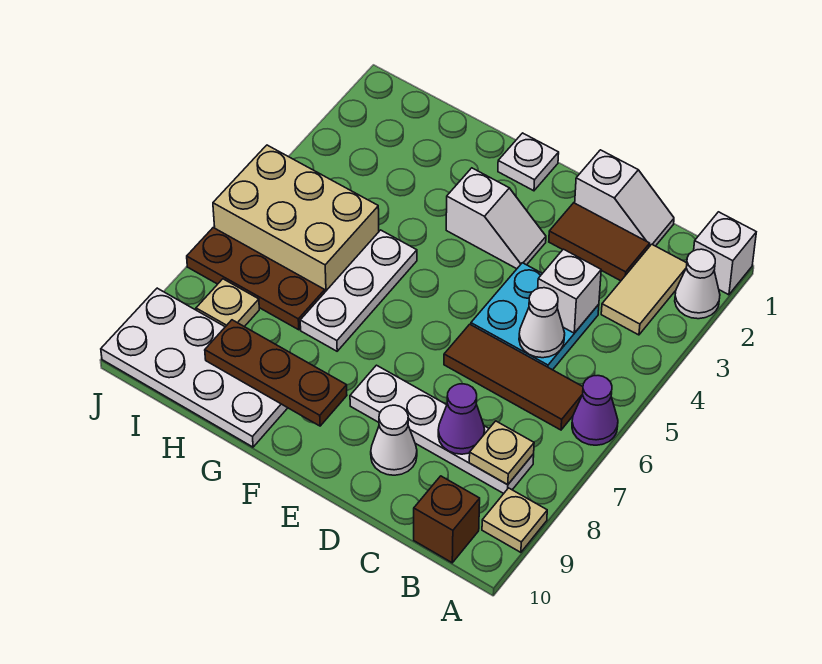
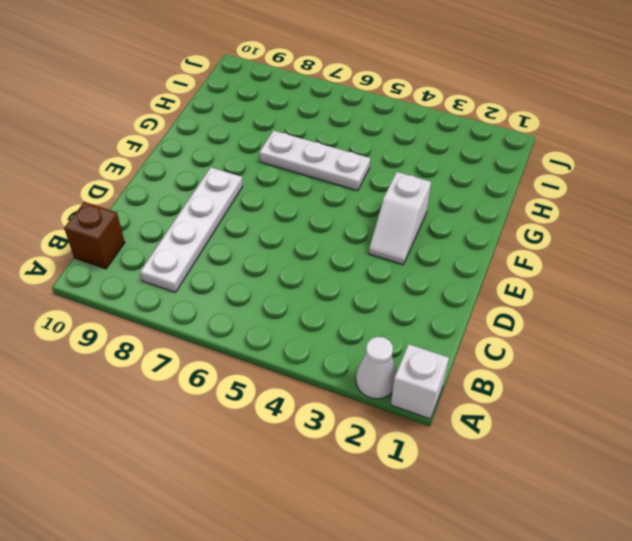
none -> purple 1x1 cone [572,376,618,445]
none -> tan 1x1 plate [482,488,547,552]
none -> tan 1x2 tile [601,244,687,335]

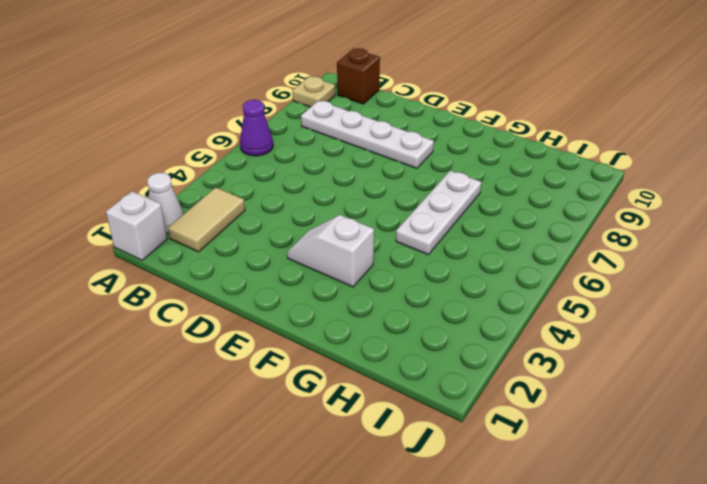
none -> brown 1x3 tile [444,324,583,430]
none -> white 1x2 slope [575,150,674,247]
none -> brown 1x2 tile [549,203,650,281]

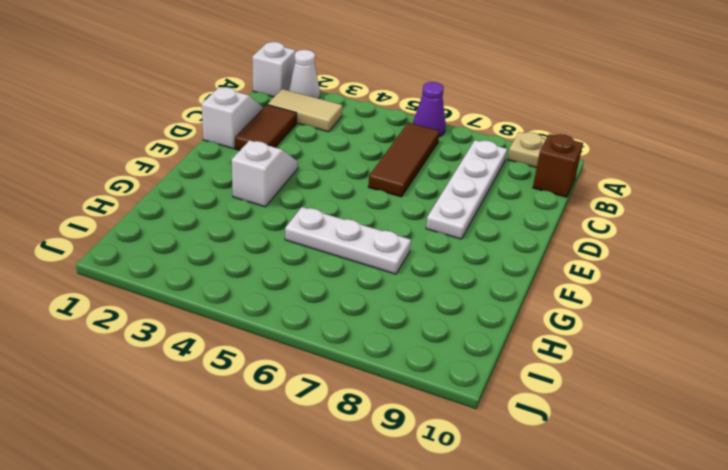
none -> cyan 2x2 plate [471,263,599,370]
none -> white 1x1 cone [371,405,417,475]
none -> white 1x1 plate [498,133,559,191]

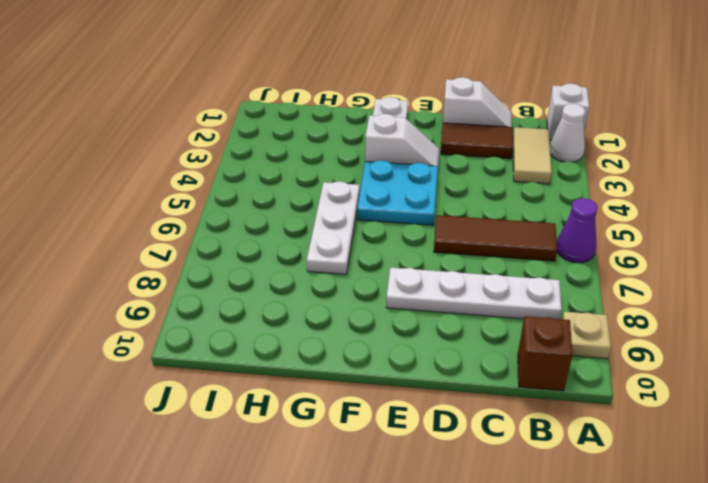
cyan 2x2 plate [357,160,438,225] -> cyan 2x2 plate moved to [471,263,599,370]
none -> white 1x1 cone [371,405,417,475]
none -> white 2x4 plate [101,288,287,447]
none -> tan 2x3 brick [213,145,379,292]

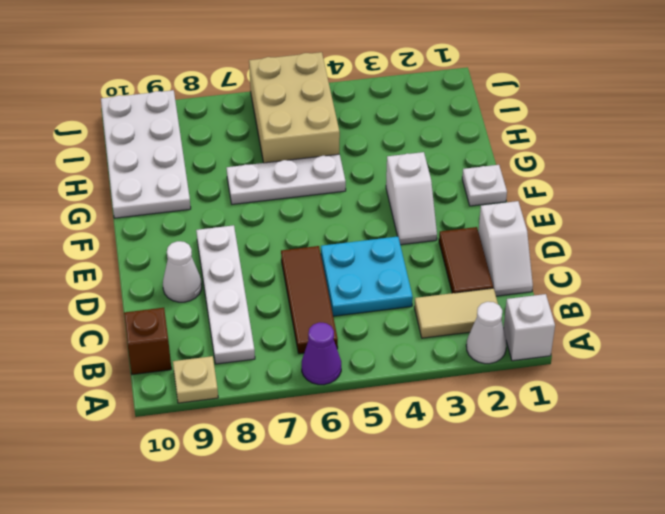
none -> brown 1x3 plate [187,228,325,330]
none -> tan 1x1 plate [196,279,259,327]
none -> tan 1x1 plate [469,421,534,485]

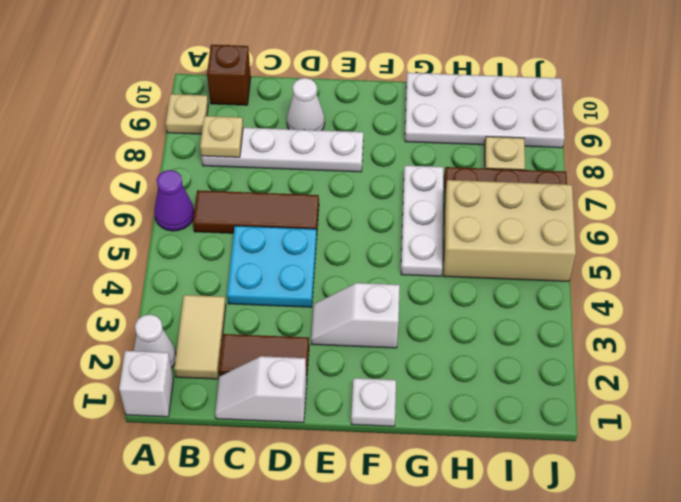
none -> white 1x1 brick [538,249,601,333]
none -> white 1x1 cone [519,288,565,358]
none -> purple 1x1 cone [438,384,485,454]

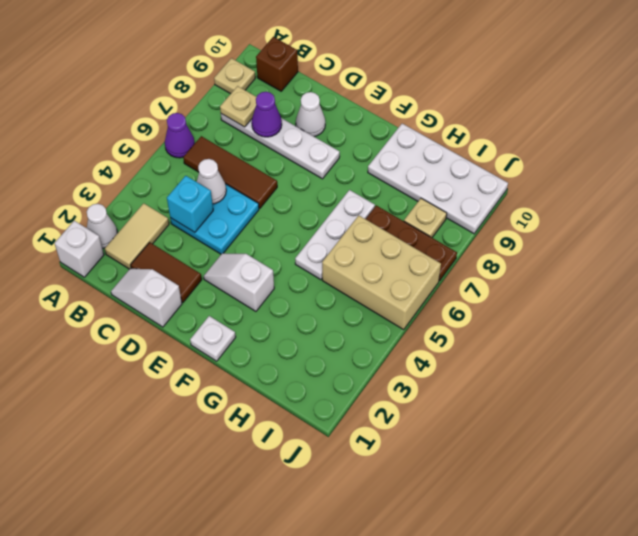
cyan 1x1 brick [167,176,213,232] -> white 1x1 brick [538,249,601,333]
none -> brown 1x3 plate [205,320,347,426]

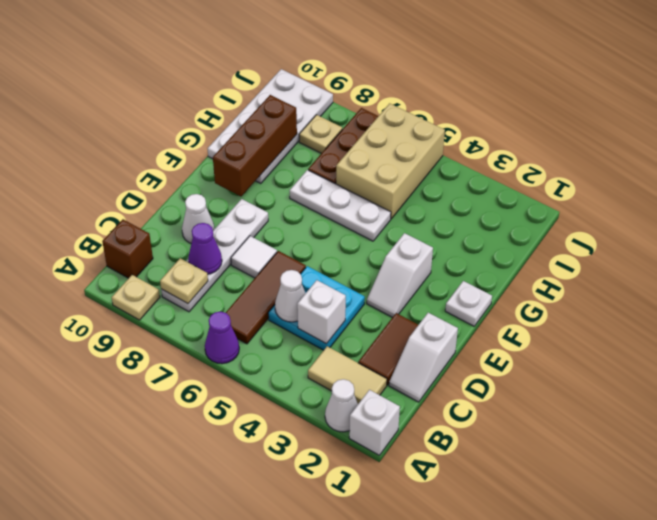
white 1x1 tile [231,236,277,278] -> none
brown 1x3 brick [213,95,297,196] -> brown 1x3 plate [205,320,347,426]

